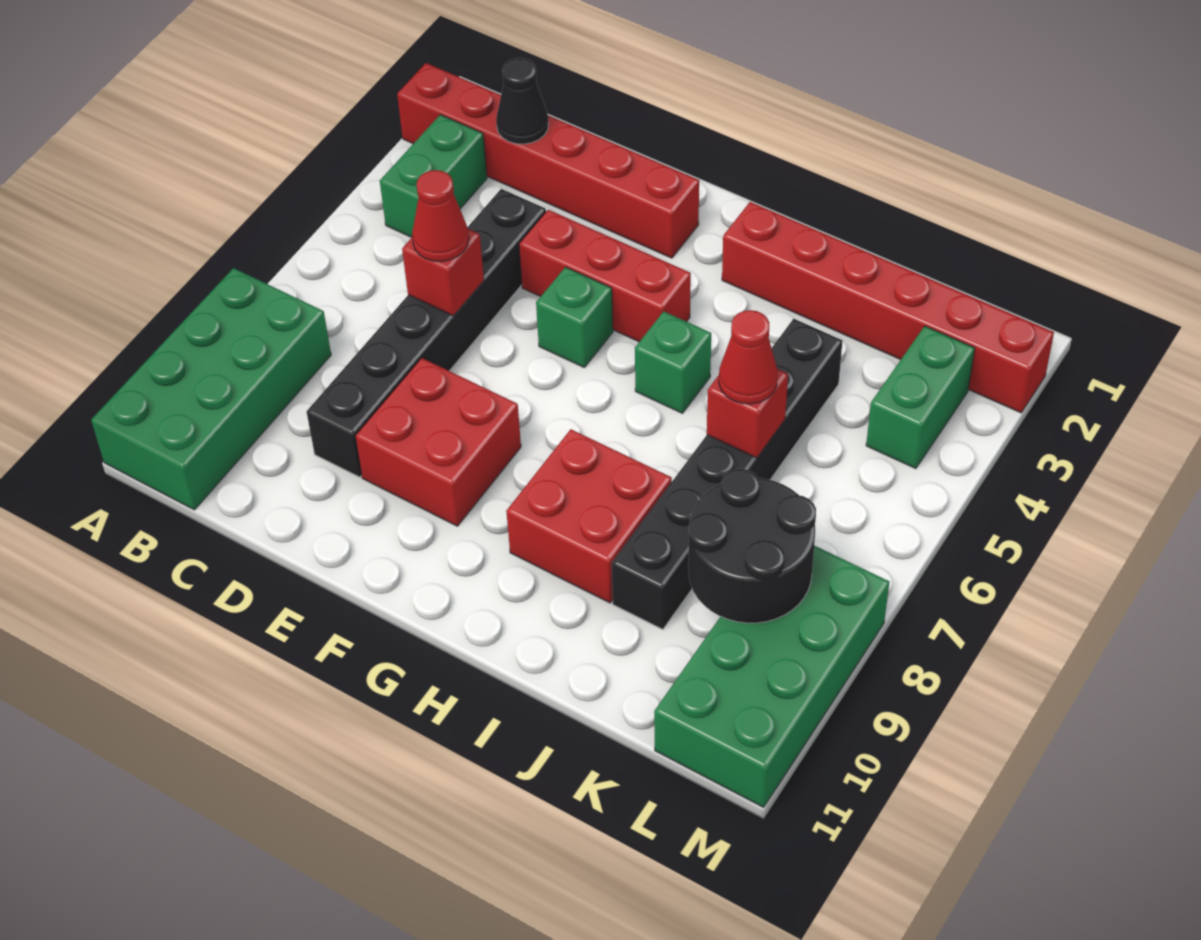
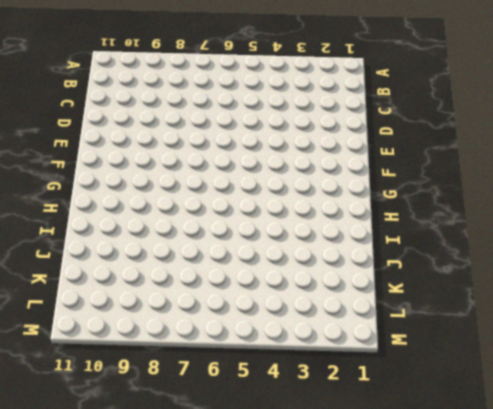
none -> red 1x6 brick [397,63,699,258]
none -> green 2x4 brick [91,268,331,510]
none -> green 1x2 brick [380,115,487,237]

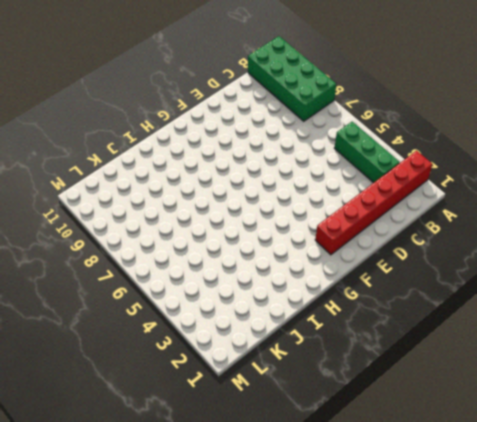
green 1x3 brick [335,122,400,183] -> green 1x2 brick [380,115,487,237]
none -> black 1x6 brick [307,189,546,477]
none -> red 1x3 brick [519,210,691,342]
none -> red 2x2 brick [355,358,521,526]

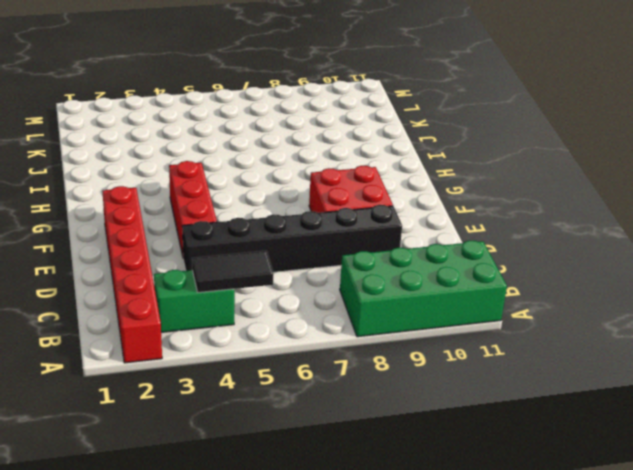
black 1x2 tile [192,251,273,293] -> none
none -> green 1x1 brick [536,267,613,367]
none -> red 1x6 brick [722,202,1054,413]
none -> green 1x1 brick [635,311,711,413]

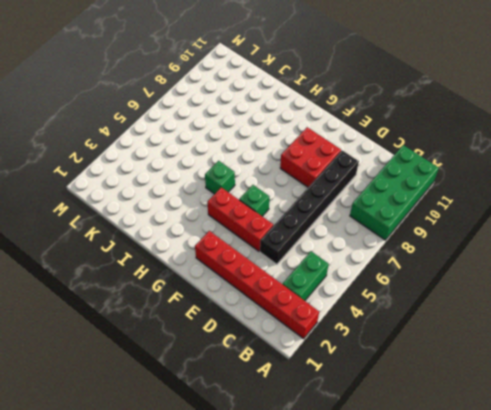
none -> red 1x6 brick [722,202,1054,413]
none -> red 2x2 brick [506,429,672,603]
none -> black 1x6 brick [612,319,842,629]

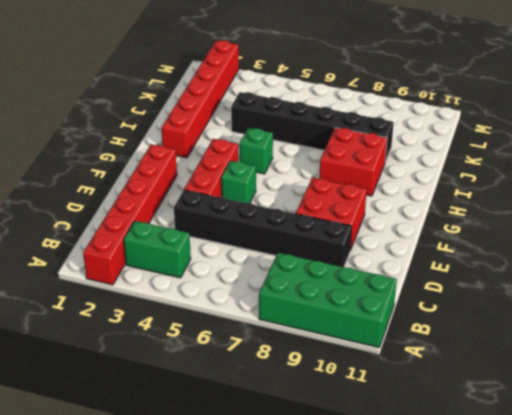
none -> green 1x2 brick [866,326,975,469]
none -> green 2x4 brick [654,546,889,807]
none -> black 1x1 cone [496,58,549,144]

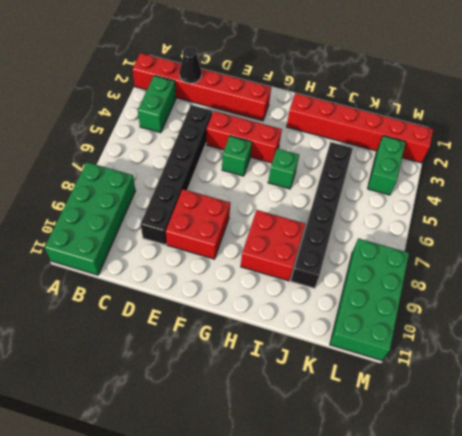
none -> red 1x1 brick [402,229,484,316]
none -> red 1x1 brick [707,369,788,458]
none -> black 2x2 round brick [688,469,816,623]

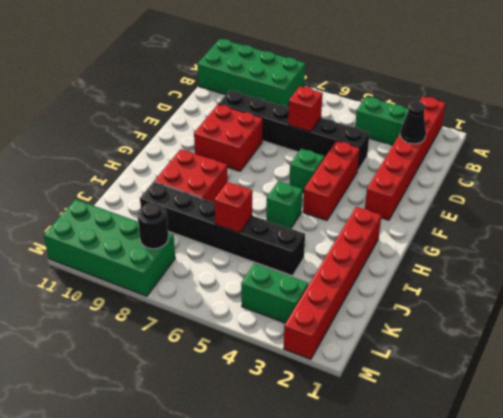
black 1x1 round brick [138,203,168,249] -> black 2x2 round brick [688,469,816,623]
none -> red 1x1 cone [412,170,469,262]
none -> red 1x1 cone [719,310,778,404]

